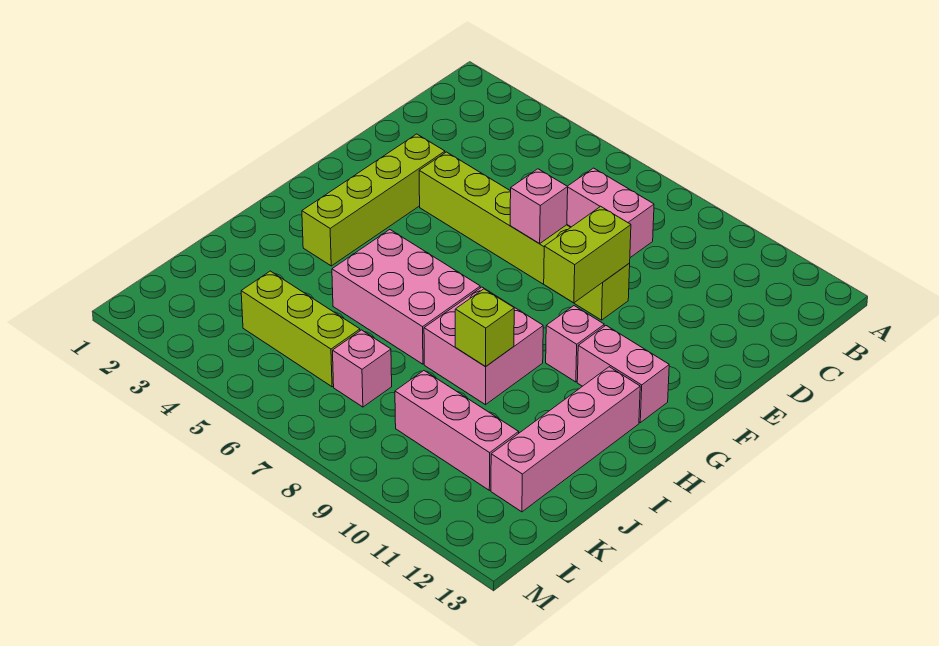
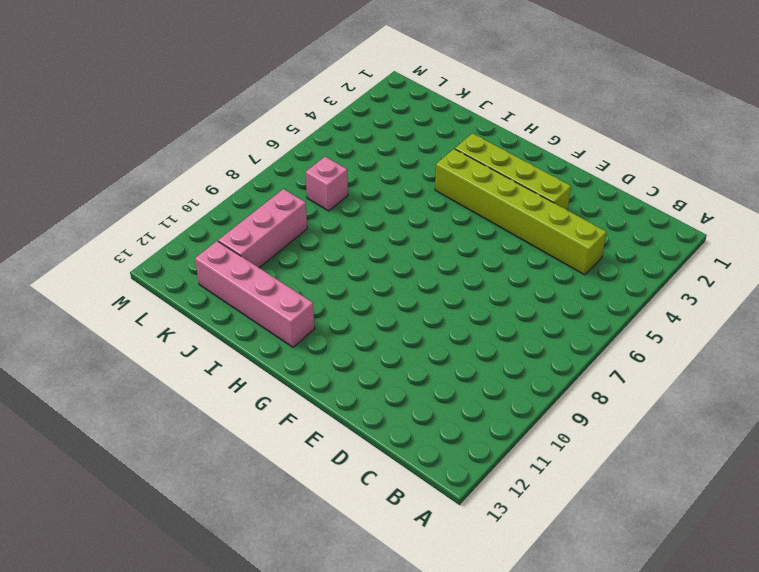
lime 1x6 brick [435,149,606,275] -> lime 1x6 brick turned to [419,152,630,320]
none -> pink 1x2 brick [567,168,654,258]
none -> pink 1x1 brick [546,306,604,382]
none -> pink 1x2 brick [577,326,669,423]

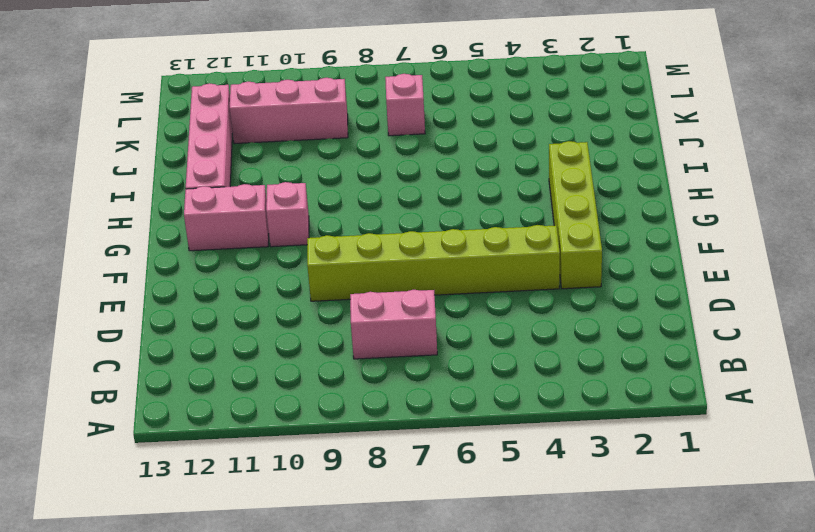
none -> pink 2x3 brick [332,230,480,364]
none -> pink 2x2 brick [424,287,543,405]
none -> lime 1x3 brick [241,271,360,387]

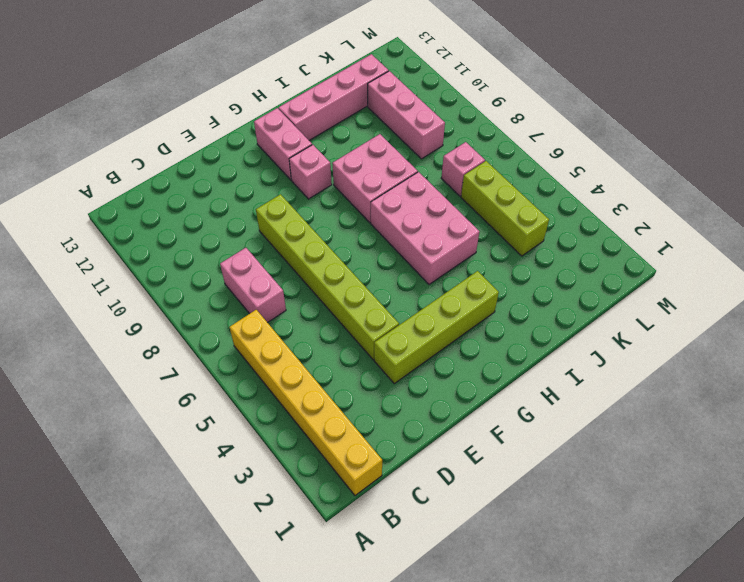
yellow 1x6 brick [230,310,382,496] -> none
none -> pink 1x1 brick [510,169,568,244]
none -> lime 1x2 brick [544,206,631,303]
none -> lime 1x1 brick [455,289,514,367]

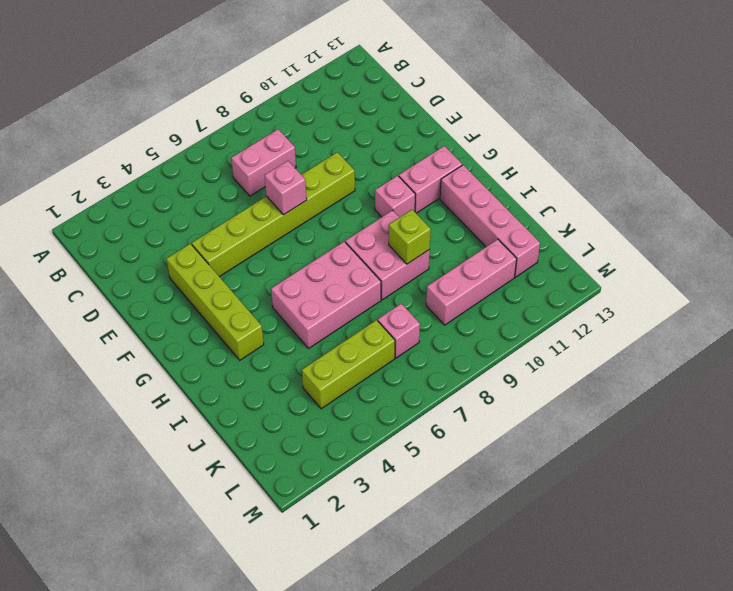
none -> lime 1x2 brick [544,206,631,303]

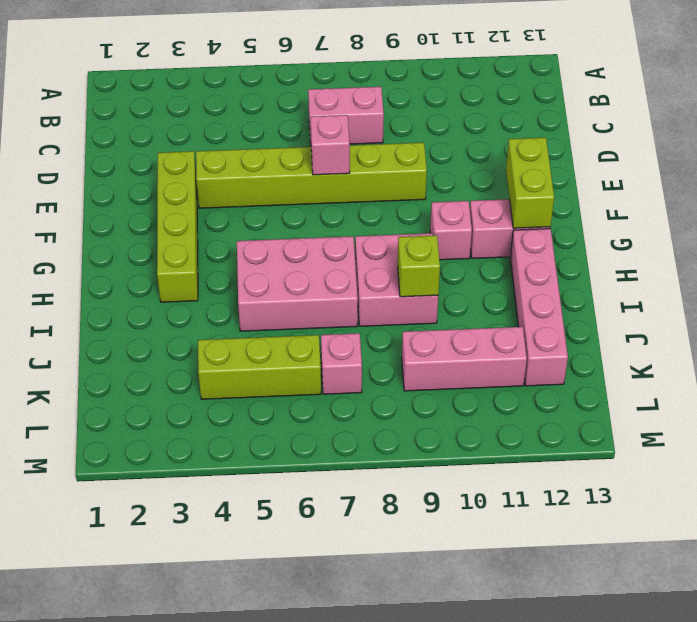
lime 1x2 brick [506,138,554,228] -> lime 1x2 brick moved to [544,206,631,303]

